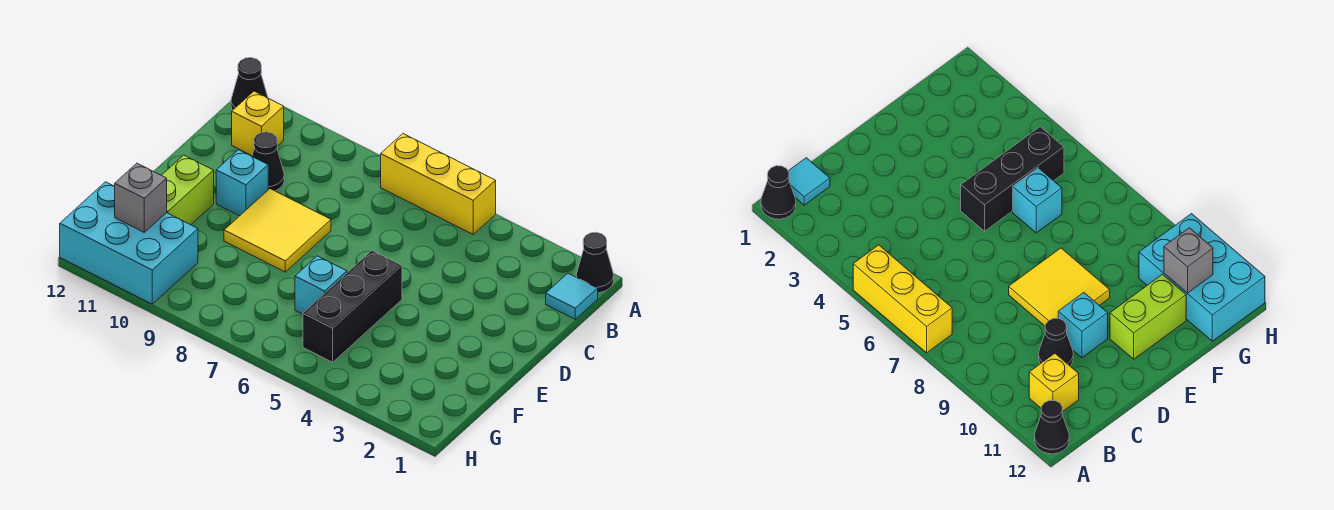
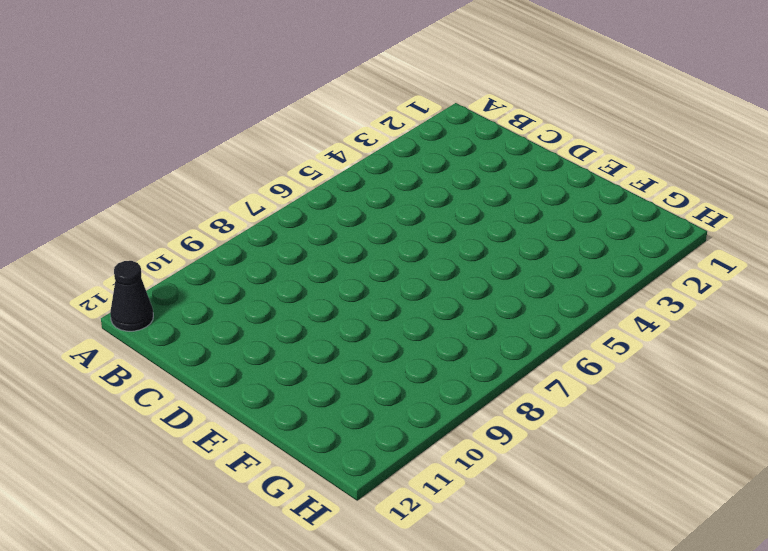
none -> black 1x1 cone [576,232,614,293]
none -> yellow 1x3 brick [381,134,496,234]
none -> cyan 1x1 tile [546,273,598,319]

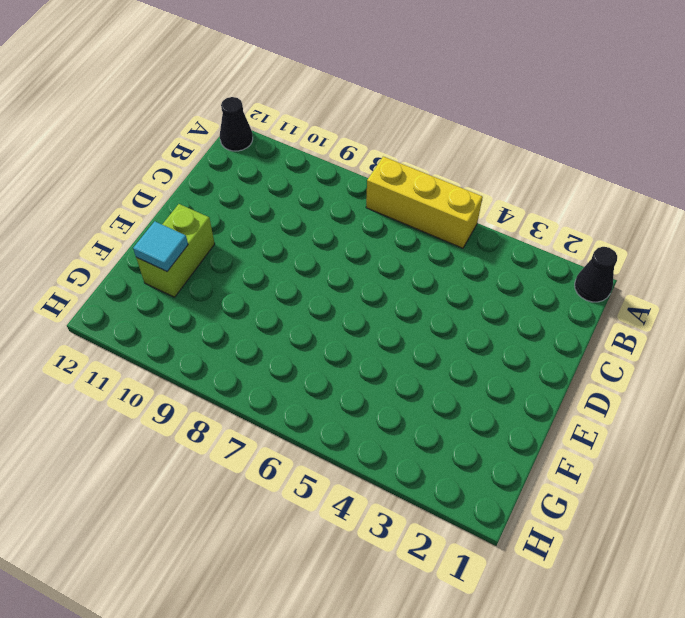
cyan 1x1 tile [133,221,188,271] -> cyan 1x1 tile moved to [546,273,598,319]
none -> yellow 1x1 brick [232,91,284,156]
none -> black 1x1 cone [252,132,284,191]
none -> yellow 2x2 tile [224,189,331,272]

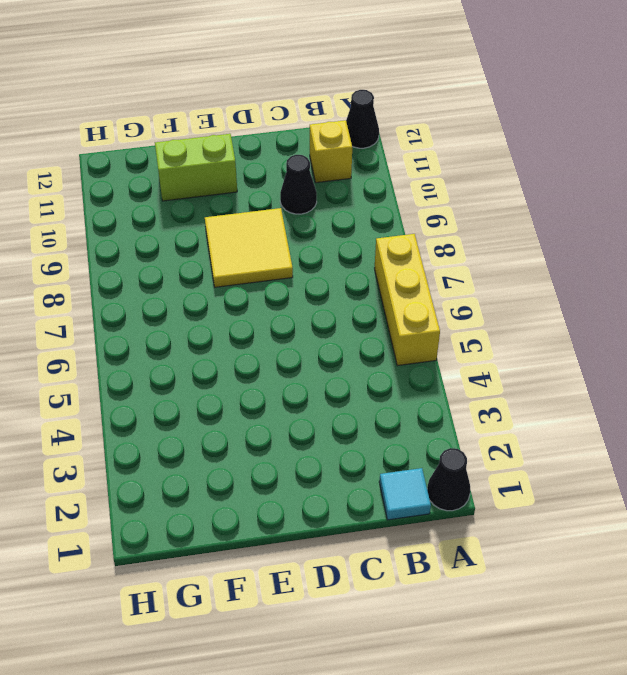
none -> cyan 1x1 brick [216,150,268,216]
none -> black 1x3 brick [303,251,402,362]
none -> cyan 1x1 brick [295,256,347,314]

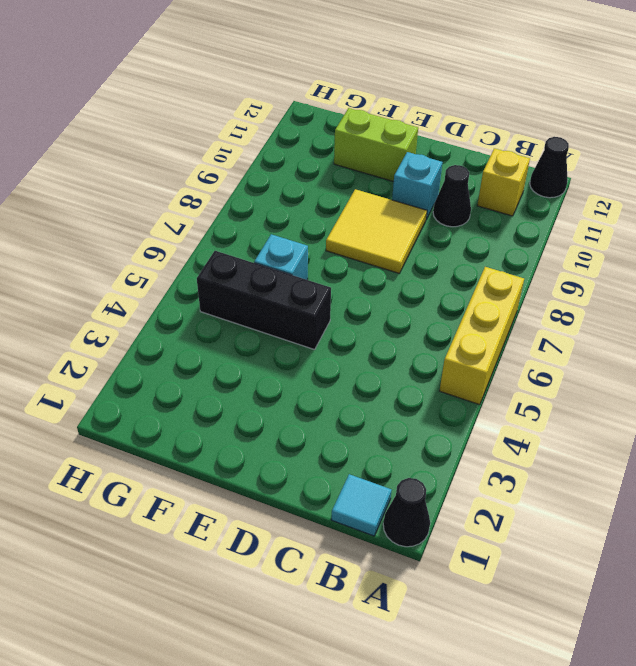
none -> cyan 2x3 brick [60,182,198,304]
none -> grey 1x1 brick [115,163,167,232]

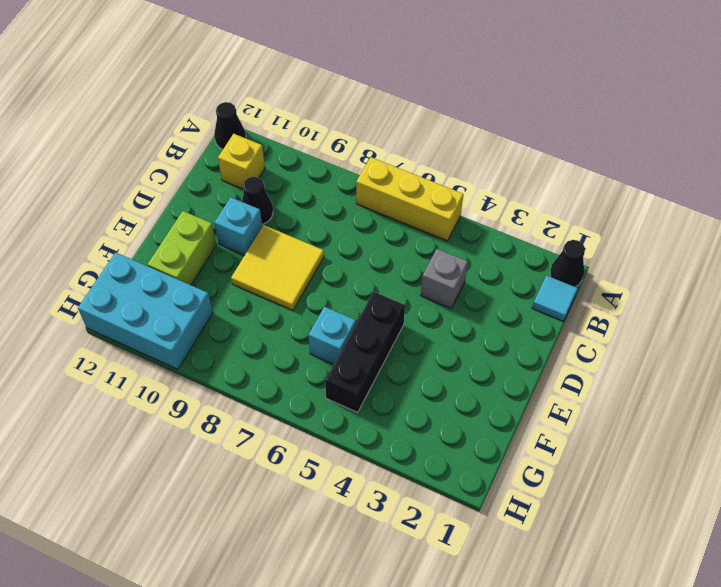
grey 1x1 brick [421,249,468,308] -> grey 1x1 brick moved to [115,163,167,232]

